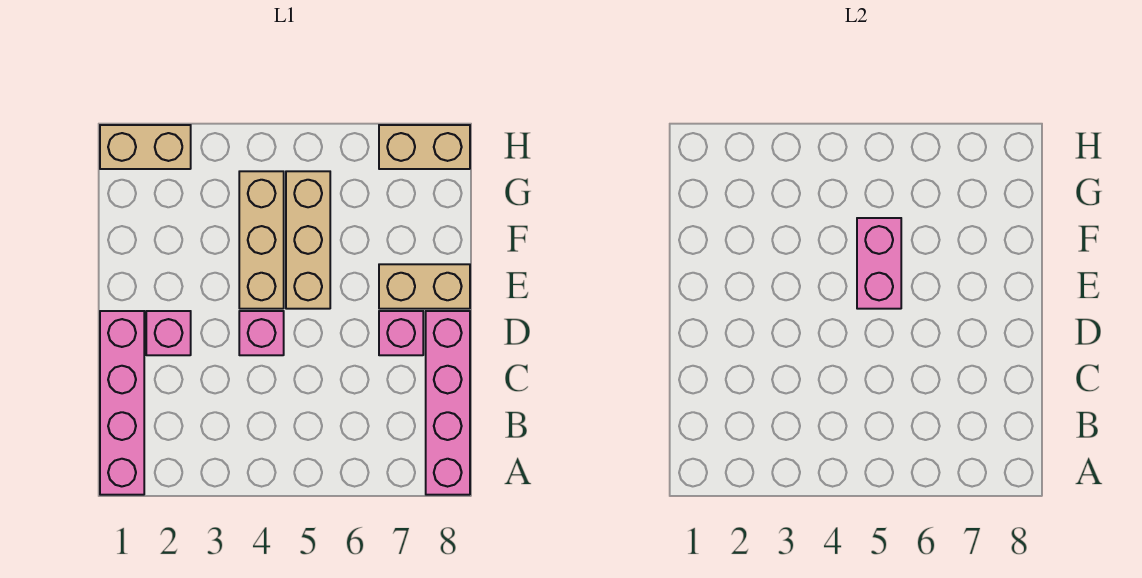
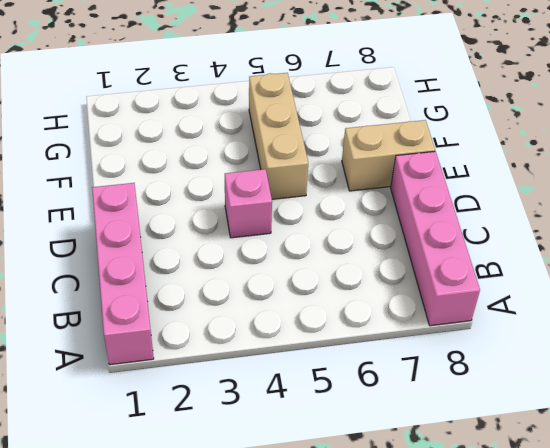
none -> pink 1x1 brick [146,311,191,355]
none -> pink 1x1 brick [379,311,423,355]

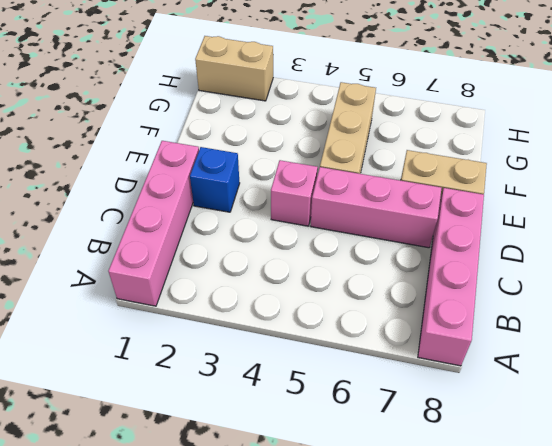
blue 1x1 brick [190,147,240,212] -> pink 1x1 brick [146,311,191,355]
pink 1x3 brick [311,167,441,248] -> pink 1x1 brick [379,311,423,355]
none -> tan 1x3 brick [239,171,284,309]
none -> tan 1x2 brick [379,125,470,169]

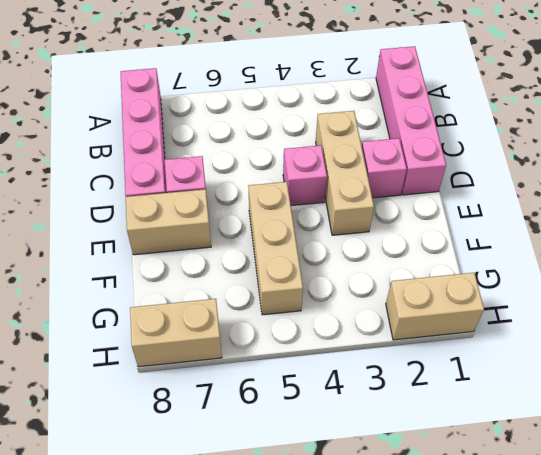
tan 1x3 brick [316,111,374,235] -> tan 1x3 brick moved to [239,171,284,309]
none -> pink 1x2 brick [857,218,901,309]

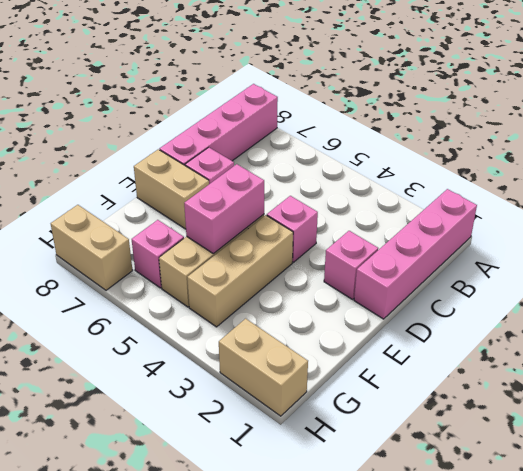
pink 1x1 brick [132,220,184,288] -> none

